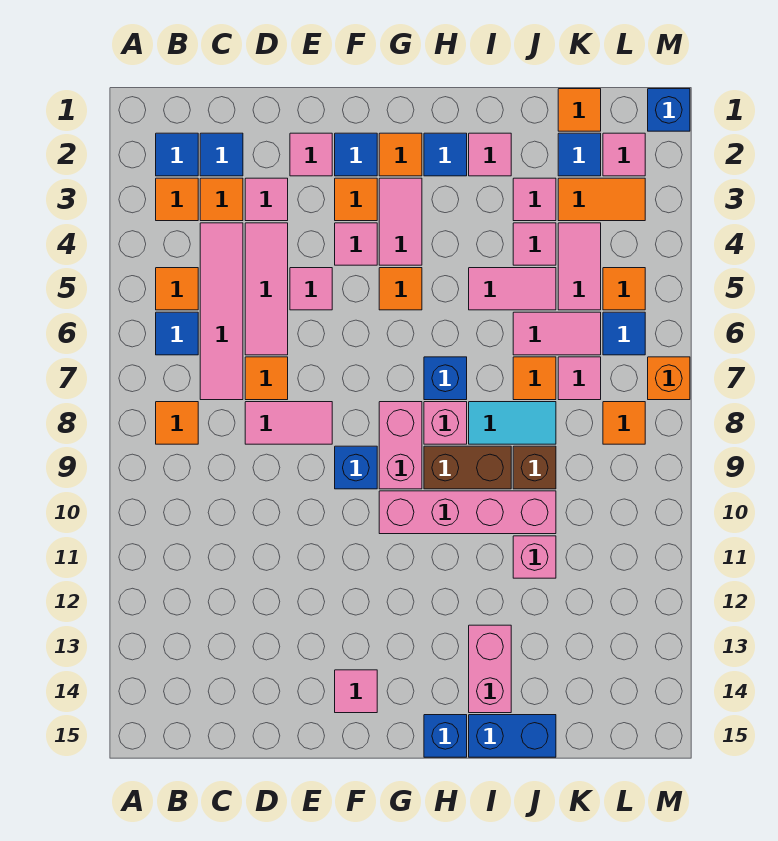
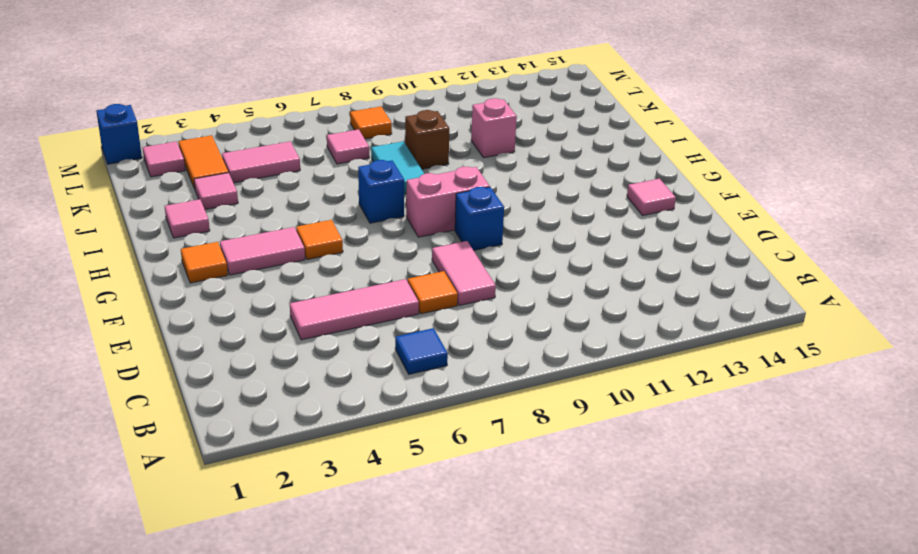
none -> blue 1x1 tile [156,133,198,176]
none -> orange 1x1 tile [156,178,198,221]
none -> orange 1x1 tile [156,268,198,310]
none -> orange 1x1 tile [156,402,198,444]

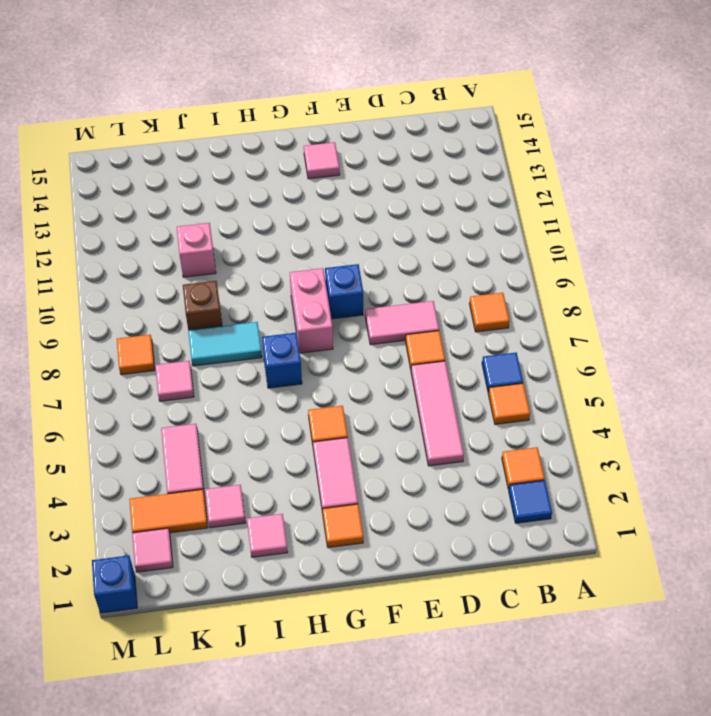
none -> blue 1x1 tile [200,133,243,176]
none -> orange 1x1 tile [200,178,243,221]
none -> pink 1x4 tile [200,223,243,400]
none -> pink 1x1 tile [245,178,288,221]

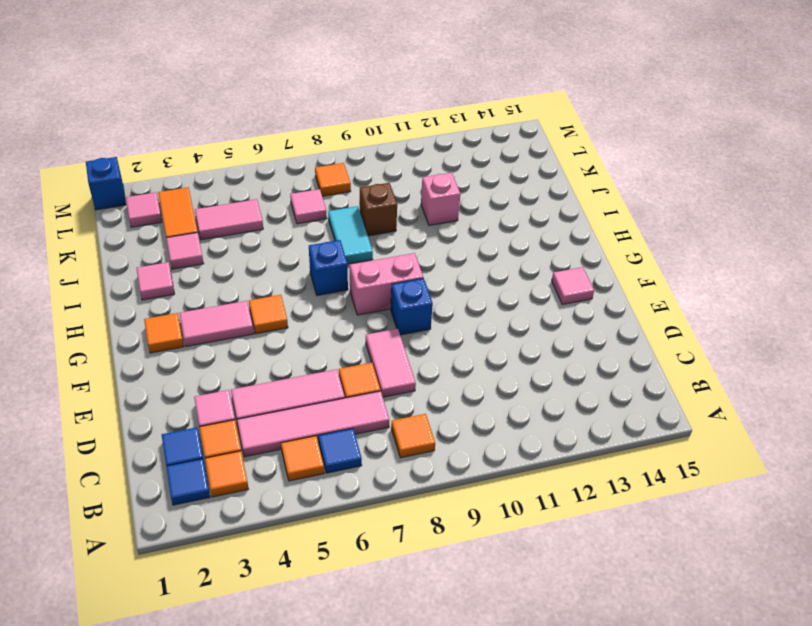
none -> pink 1x1 tile [290,133,332,176]
none -> pink 1x1 tile [290,268,332,310]
none -> blue 1x1 tile [335,133,377,176]
none -> orange 1x1 tile [335,178,377,221]

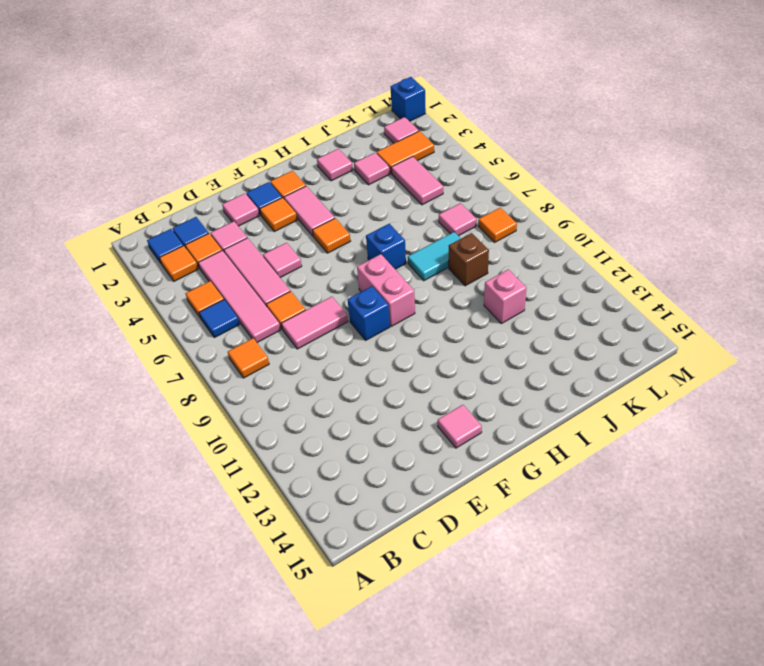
none -> pink 1x1 tile [335,223,377,265]
none -> pink 1x4 brick [379,491,556,534]
none -> blue 1x1 tile [424,133,467,176]
none -> pink 1x1 brick [424,402,467,444]

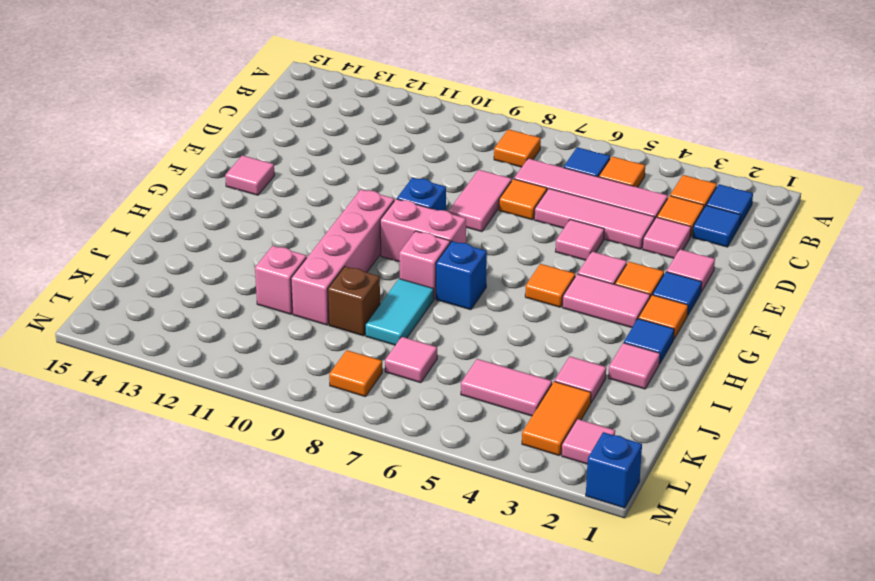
none -> brown 1x2 brick [424,446,511,489]
none -> blue 1x1 brick [424,715,467,757]
none -> pink 1x2 tile [469,268,556,310]
none -> pink 1x2 brick [469,625,511,713]

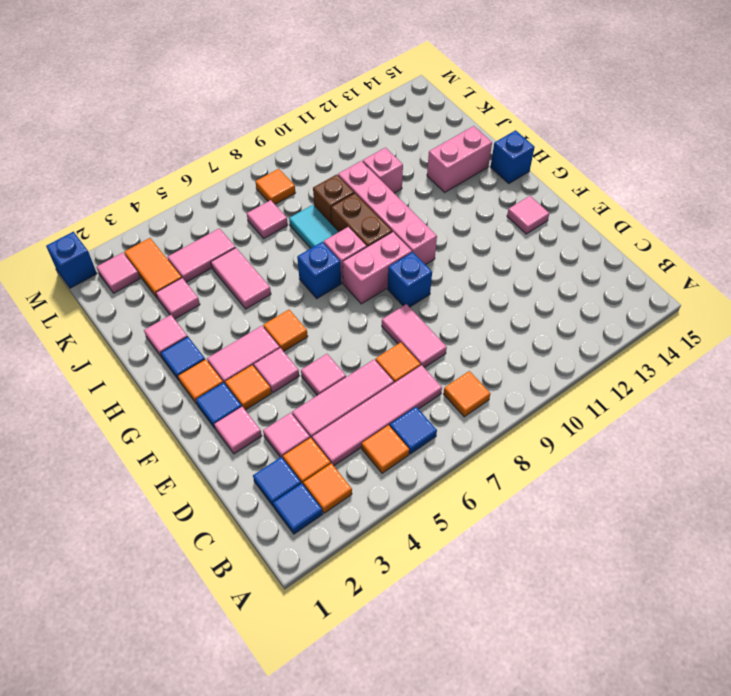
none -> blue 1x2 brick [469,715,556,757]
none -> pink 1x1 tile [513,223,556,265]
none -> pink 1x2 tile [513,312,601,355]
none -> orange 1x1 tile [513,357,556,400]

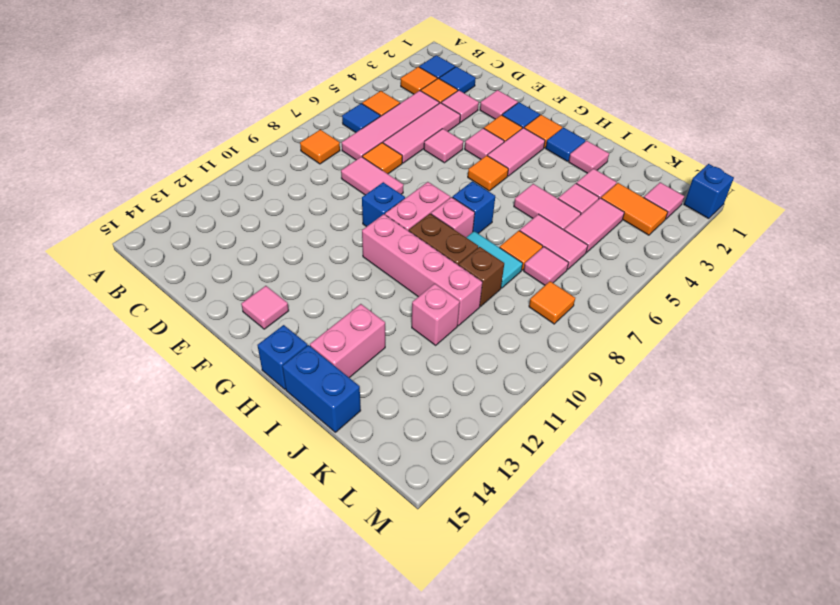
none -> orange 1x1 tile [558,89,601,131]
none -> blue 1x1 tile [558,133,601,176]
none -> orange 1x1 tile [603,268,645,310]
none -> blue 1x1 tile [603,312,645,355]

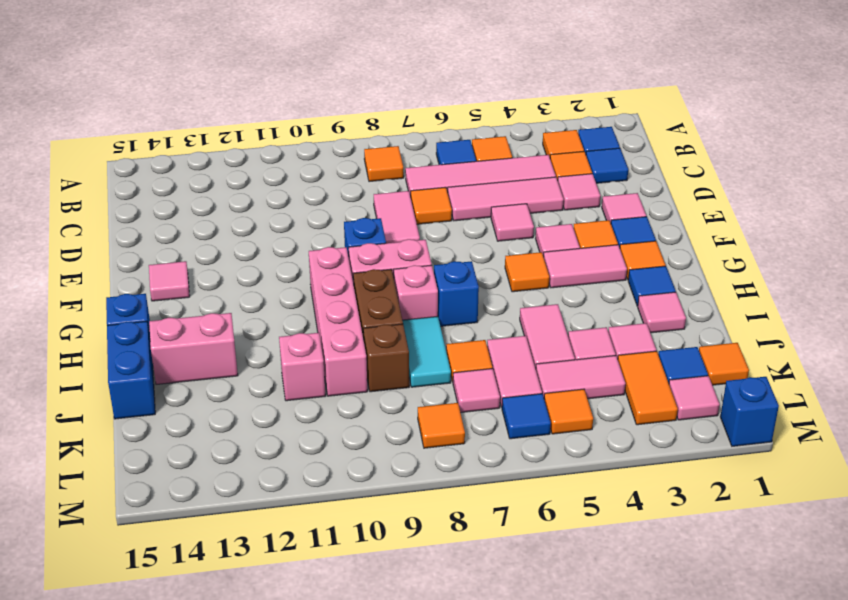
none -> orange 1x1 brick [648,357,690,400]

